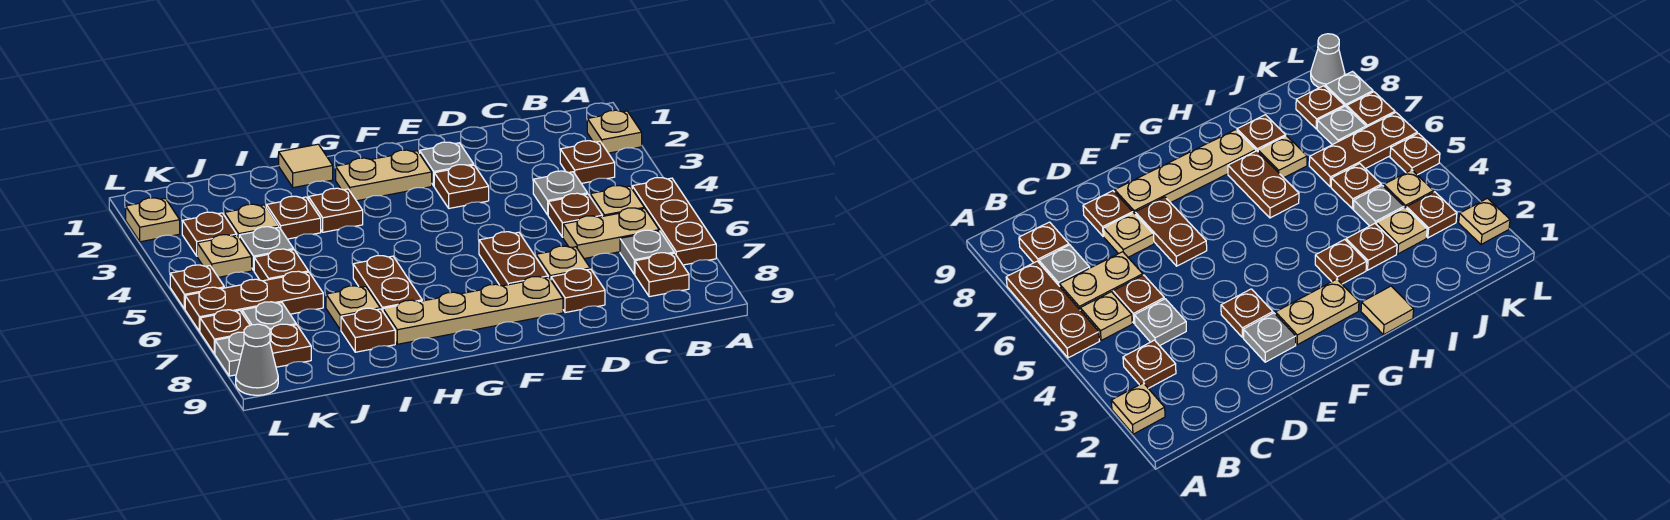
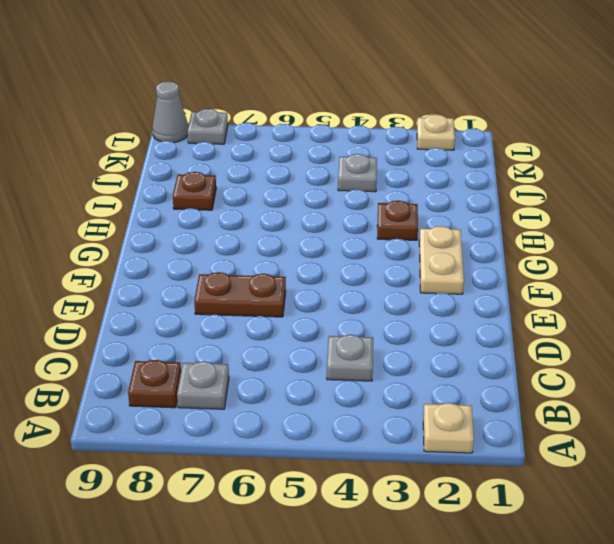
none -> brown 1x3 plate [632,178,716,265]
none -> brown 1x1 plate [560,141,615,183]
none -> tan 1x1 plate [590,186,644,216]
none -> tan 1x2 plate [563,208,659,259]

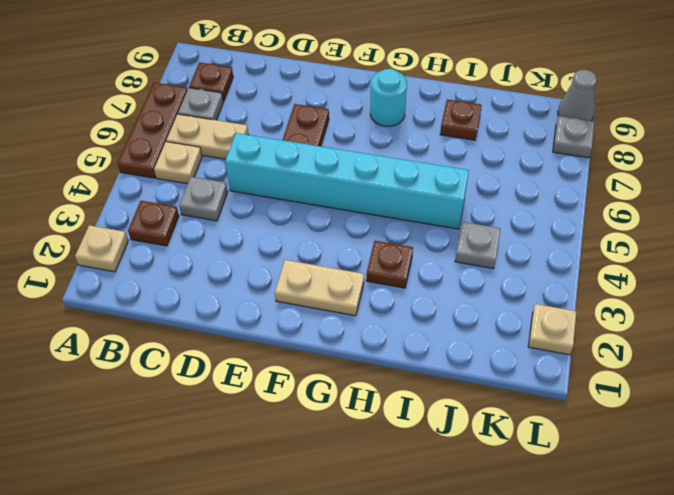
cyan 1x6 brick [225,133,469,229] -> none
cyan 1x1 round brick [370,69,407,126] -> tan 1x4 plate [383,277,563,344]
none -> brown 1x1 plate [548,193,602,237]
none -> tan 1x1 plate [536,246,590,279]
none -> brown 1x1 plate [551,269,605,313]
none -> grey 1x1 plate [420,142,474,186]

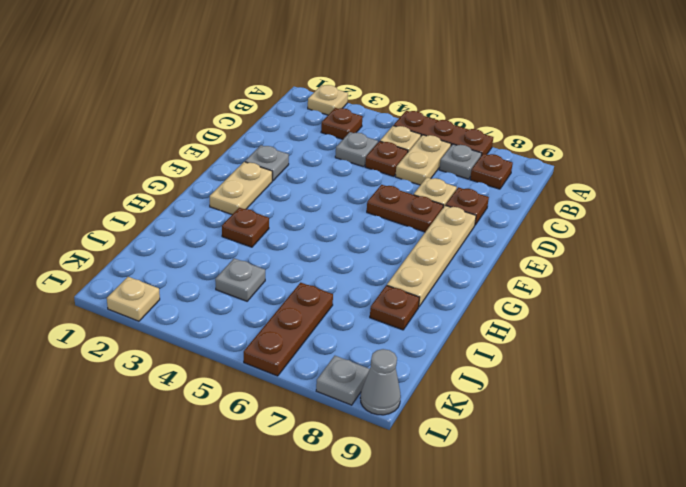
none -> brown 1x1 plate [434,165,489,208]
none -> tan 1x1 tile [279,144,333,188]
none -> brown 1x2 plate [353,256,422,311]
none -> brown 1x1 plate [266,196,321,239]

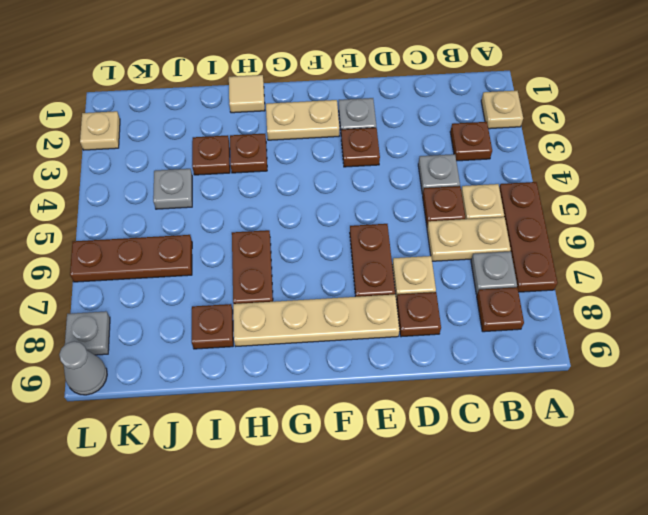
none -> tan 1x1 plate [326,286,380,330]
none -> tan 1x1 plate [224,204,279,237]
none -> brown 1x1 plate [254,249,308,281]
none -> brown 1x1 plate [182,212,237,256]

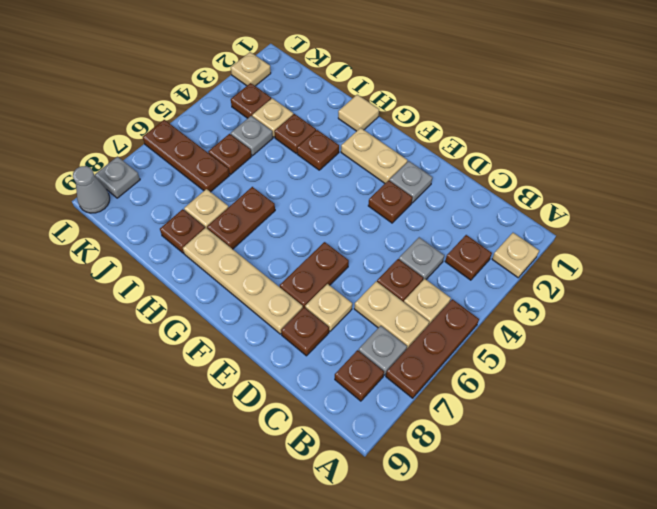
none -> tan 1x1 plate [197,235,252,277]
none -> grey 1x1 plate [242,302,296,330]
none -> brown 1x1 plate [270,324,311,367]
none -> brown 1x1 plate [170,265,224,309]

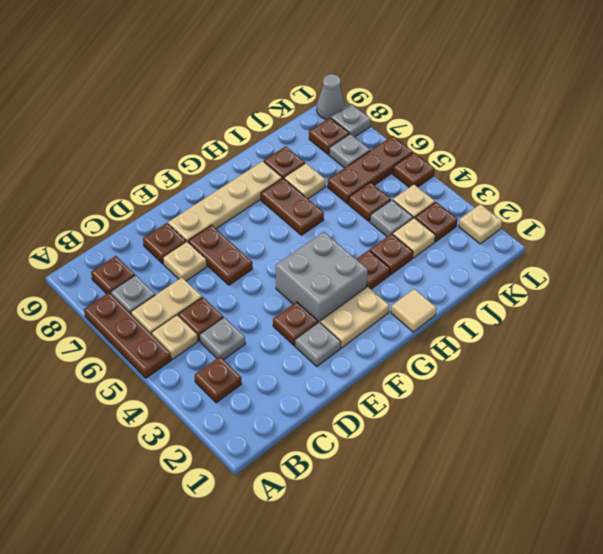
grey 2x2 brick [276,232,368,322] -> none
none -> tan 1x1 plate [587,110,642,153]
none -> brown 1x1 plate [200,310,250,354]

